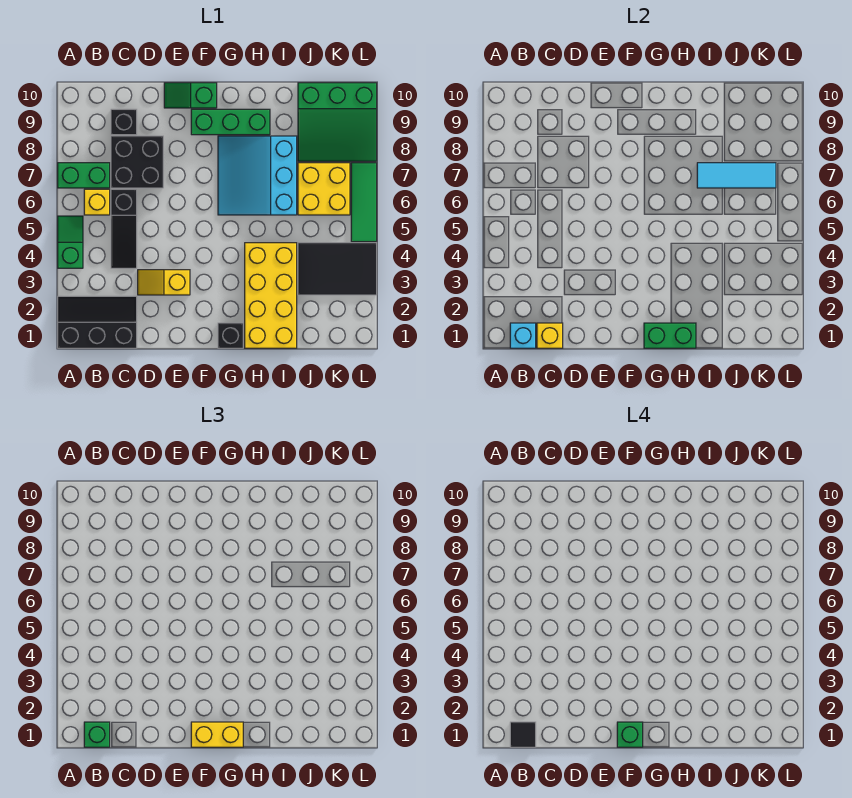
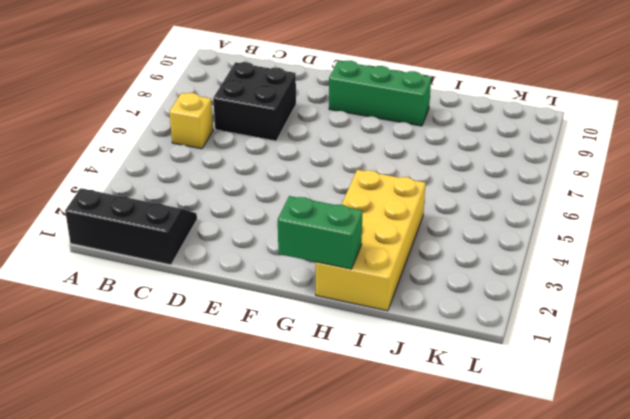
none -> green 1x2 slope [58,216,83,268]
none -> green 1x2 brick [58,163,110,188]
none -> black 1x3 slope [111,189,137,268]

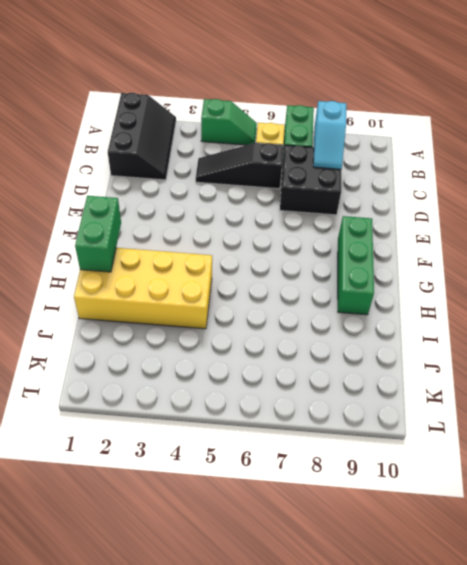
cyan 1x2 slope [313,101,346,169] -> none
none -> black 1x1 brick [111,109,137,135]
none -> yellow 1x2 slope [138,270,190,295]
none -> green 1x2 slope [164,83,217,108]

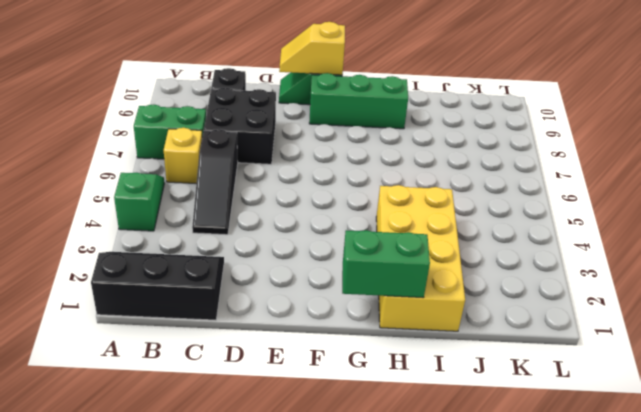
yellow 1x2 slope [279,22,345,75] -> yellow 1x2 slope moved to [138,270,190,295]
none -> black 1x1 brick [218,323,243,348]
none -> cyan 3x3 slope [218,136,297,215]
none -> black 2x3 tile [298,243,377,295]

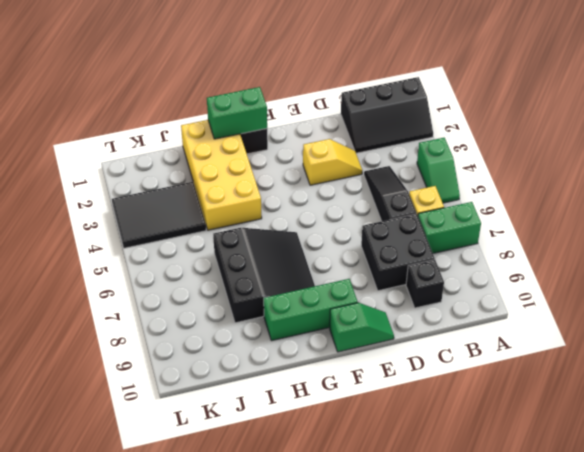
black 3x3 slope [213,228,315,323] -> cyan 3x3 slope [218,136,297,215]
none -> yellow 2x2 brick [298,163,350,215]
none -> green 3x3 slope [298,83,377,161]
none -> green 1x3 tile [351,163,377,242]

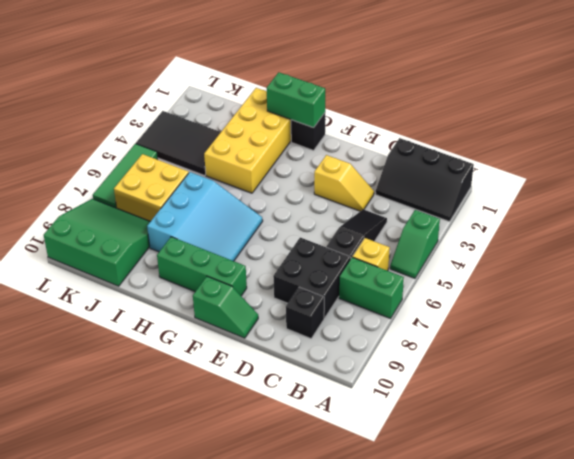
none -> cyan 1x1 brick [510,323,536,348]
none -> yellow 1x1 brick [537,323,563,348]
none -> cyan 1x3 tile [697,163,776,188]

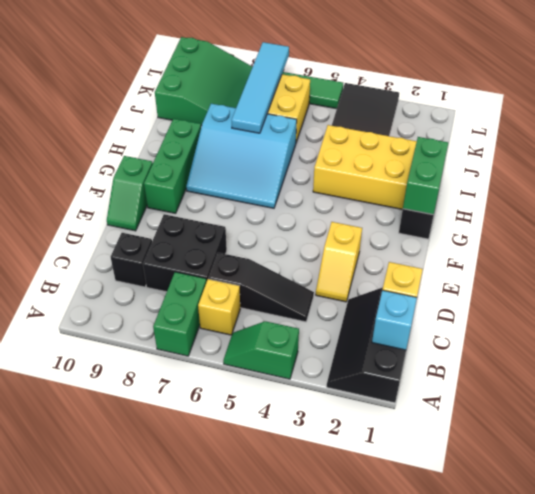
cyan 1x4 tile [232,42,289,133] -> cyan 1x3 tile [697,163,776,188]
none -> green 1x1 brick [84,722,110,747]
none -> yellow 1x2 brick [191,722,243,747]
none -> black 1x1 tile [510,722,536,747]

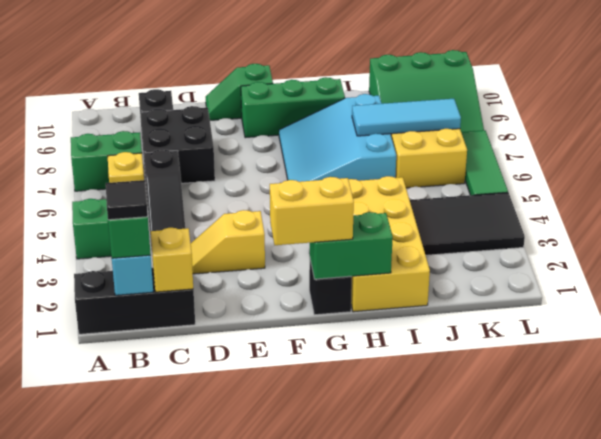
none -> green 1x1 brick [617,722,643,747]

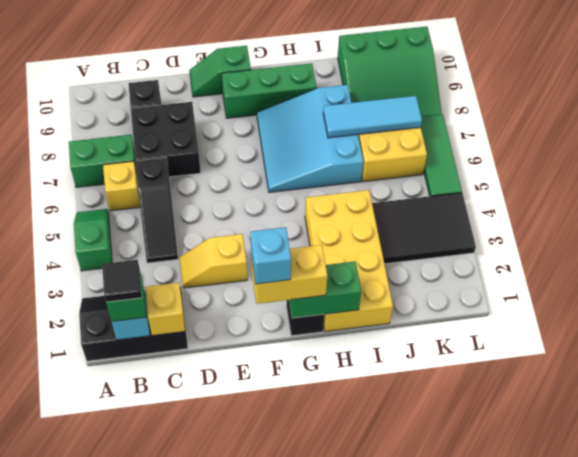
cyan 1x1 brick [250,227,291,284] -> green 1x1 brick [617,722,643,747]

